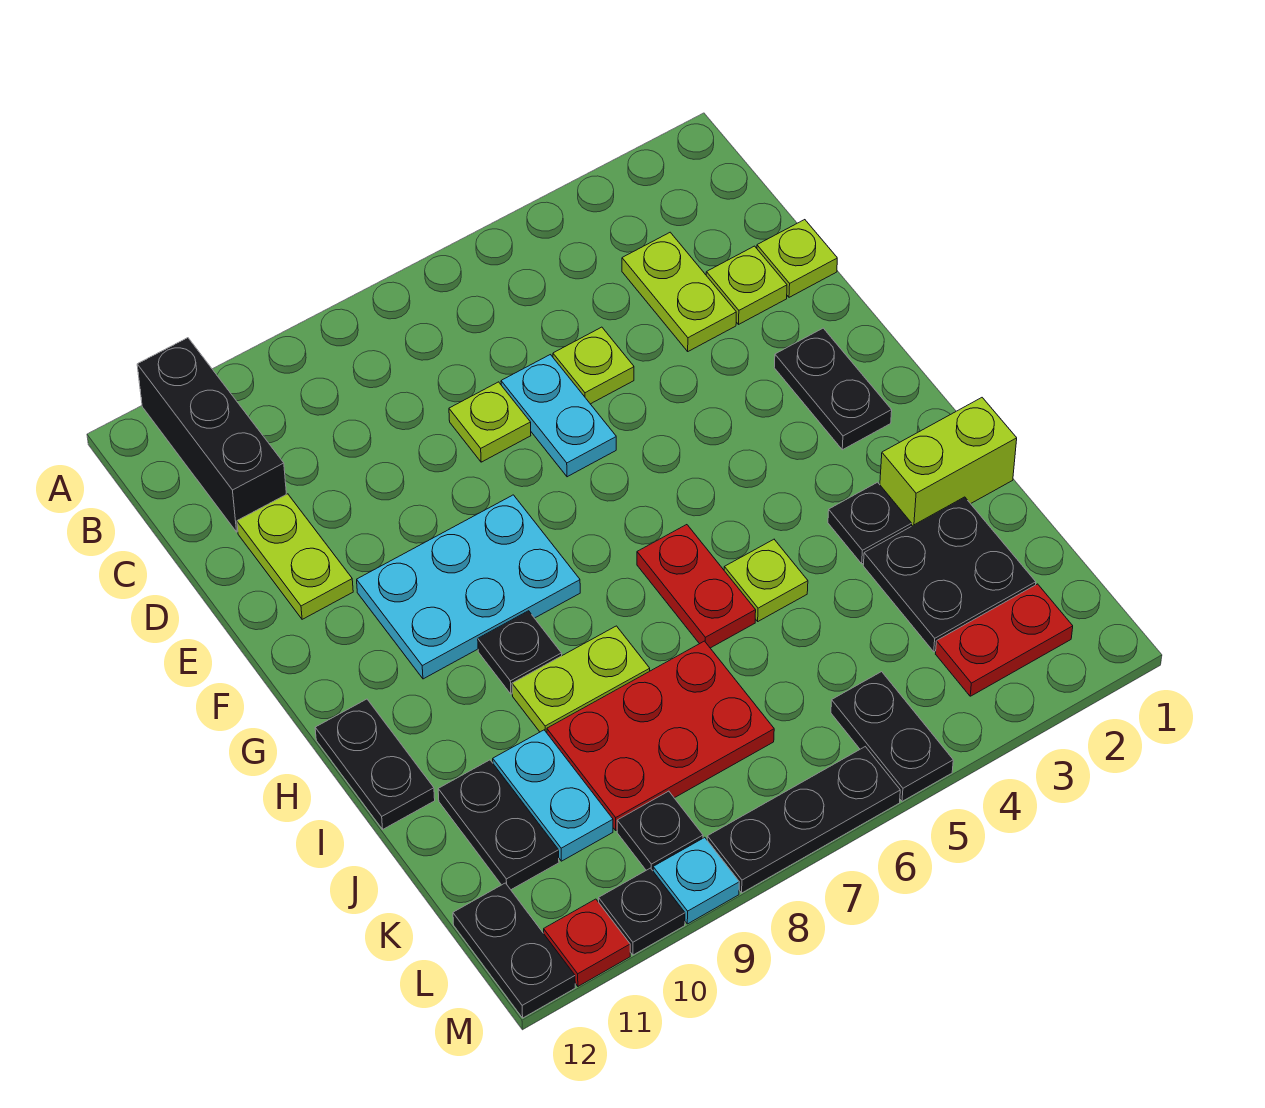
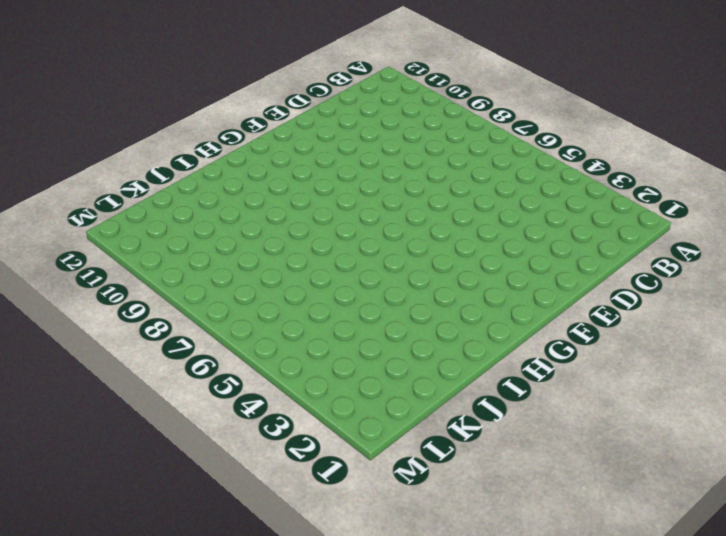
none -> black 1x3 brick [137,338,286,532]
none -> lime 1x2 plate [622,232,736,351]
none -> lime 1x1 plate [757,220,837,297]

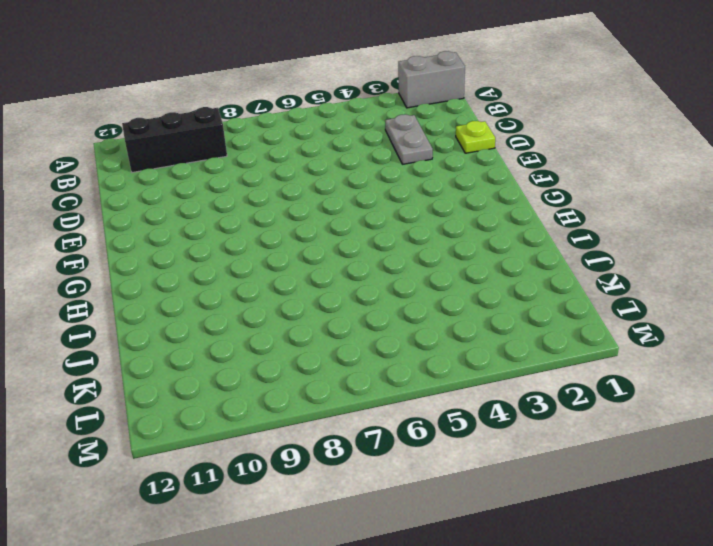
grey 1x2 brick [398,51,465,108] -> none
black 1x3 brick [122,107,227,172] -> black 1x3 brick turned to [137,338,286,532]
grey 1x2 plate [385,114,433,164] -> lime 1x2 plate [622,232,736,351]
none -> lime 1x1 plate [706,246,787,324]
none -> lime 1x1 plate [553,327,634,404]
none -> cyan 1x2 plate [501,355,616,477]

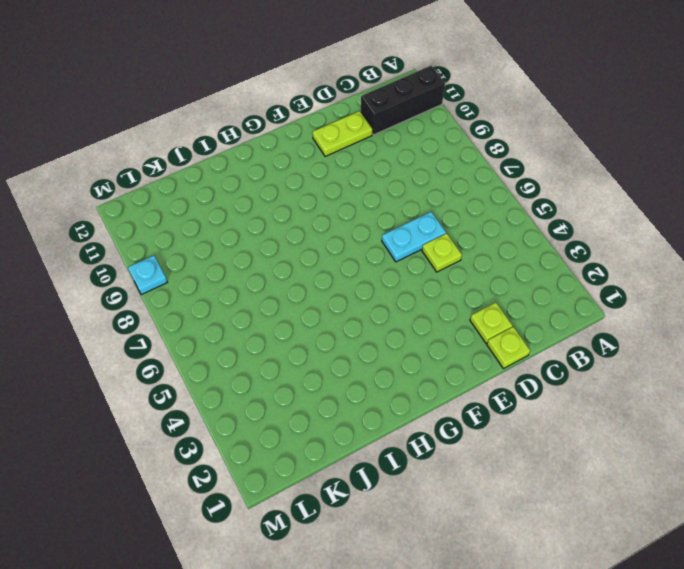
none -> lime 1x2 plate [622,232,736,351]
none -> lime 1x1 plate [449,382,531,462]
none -> black 1x2 plate [774,328,892,450]

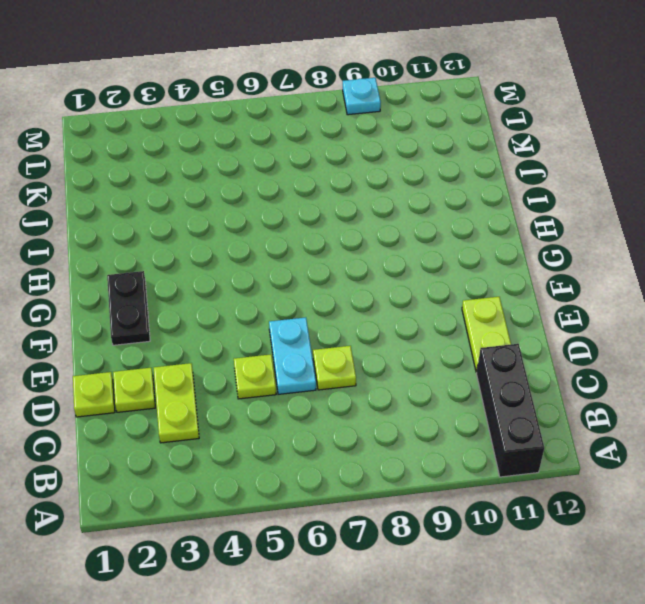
none -> cyan 2x3 plate [357,495,580,679]
none -> red 1x2 plate [637,525,756,648]
none -> black 1x1 plate [478,611,562,694]

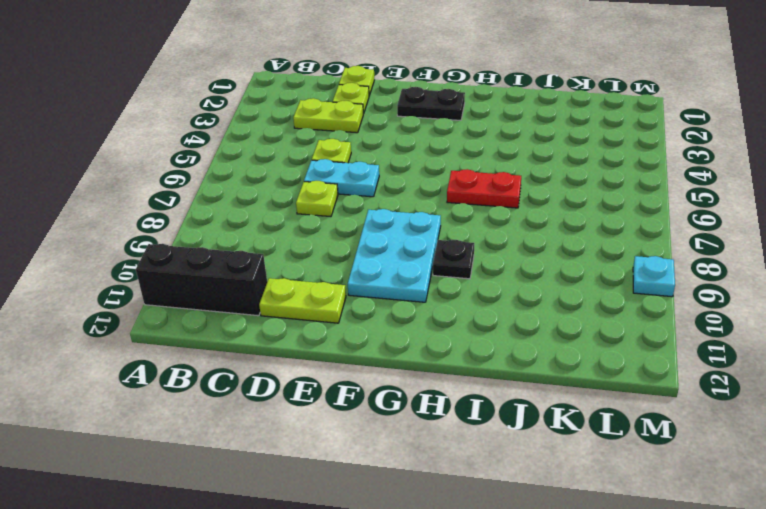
none -> black 1x2 plate [315,699,435,829]
none -> lime 1x2 brick [880,398,1017,526]
none -> black 1x1 plate [828,482,912,564]

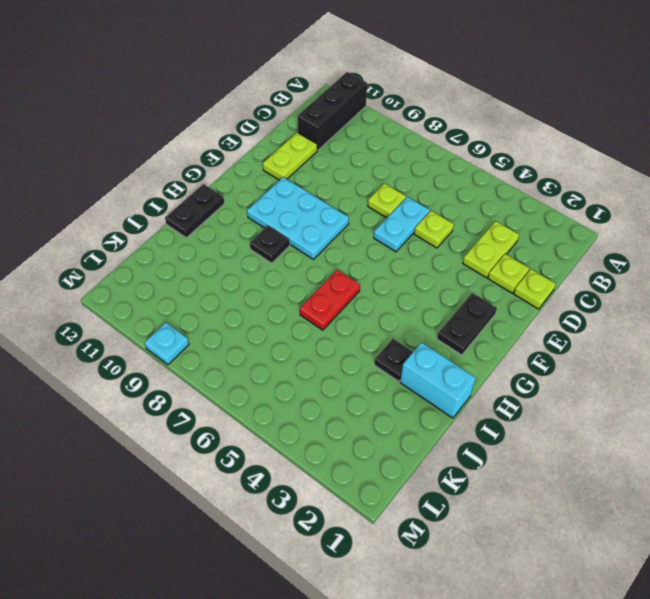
cyan 1x2 brick [400,342,476,418] -> lime 1x2 brick [880,398,1017,526]
none -> lime 1x1 plate [724,539,808,621]
none -> lime 1x2 plate [512,626,650,733]
none -> black 2x2 plate [863,497,1036,652]

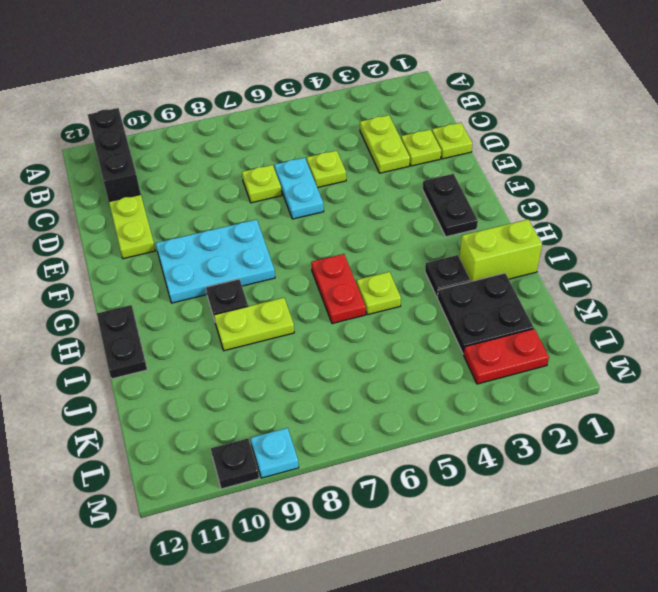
none -> red 2x3 plate [547,641,774,830]
none -> cyan 1x2 plate [493,730,613,861]
none -> black 1x2 plate [438,760,559,890]

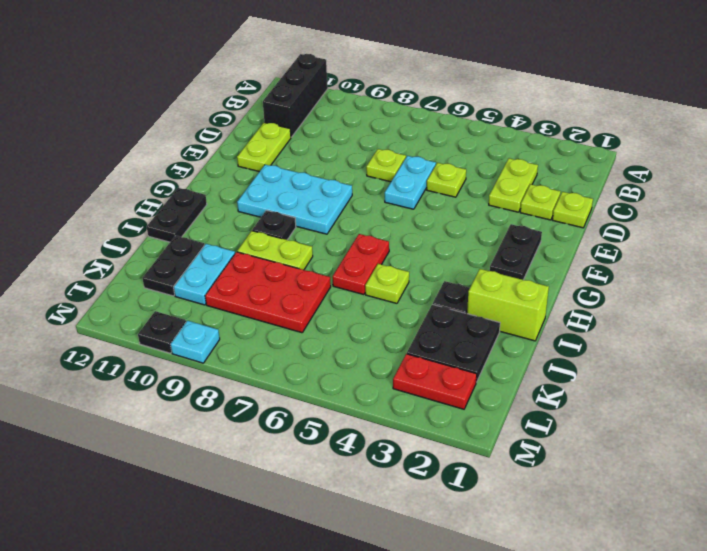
none -> black 1x2 plate [831,672,953,801]
none -> black 1x1 plate [617,791,703,871]
none -> black 1x2 plate [453,883,575,1018]

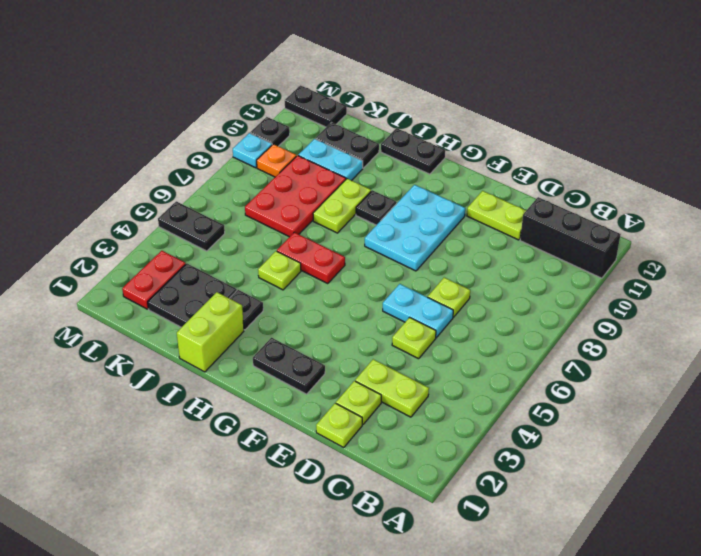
orange 1x1 plate [257,144,296,177] -> black 1x1 plate [617,791,703,871]
none -> black 1x3 plate [707,747,900,893]
none -> red 1x1 plate [544,899,630,986]

